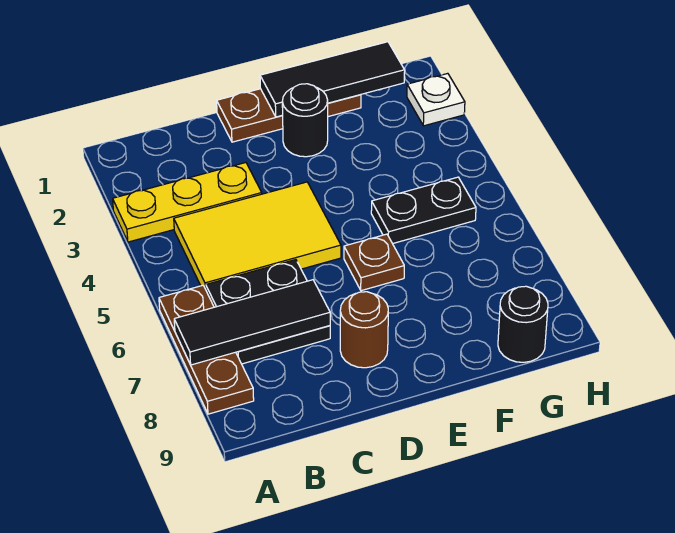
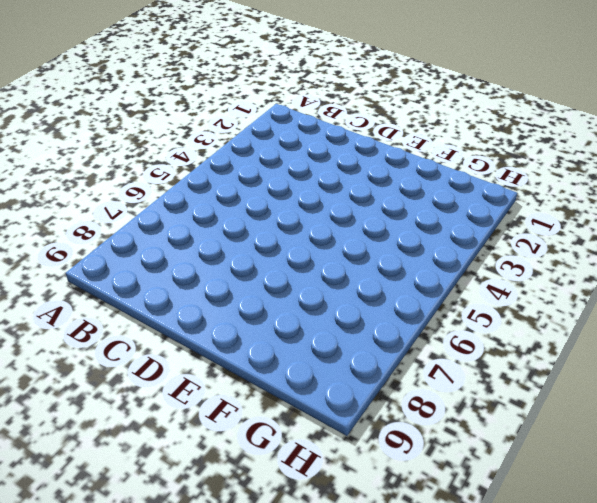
none -> yellow 1x3 plate [113,163,262,242]
none -> brown 1x3 plate [159,285,254,414]
none -> yellow 2x3 tile [174,182,341,289]

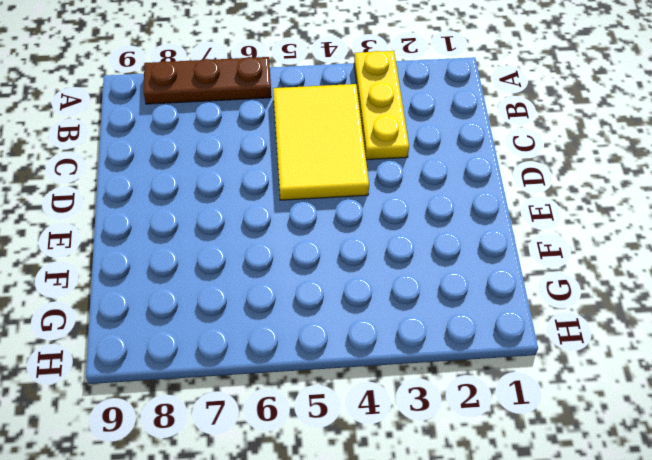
none -> black 2x2 plate [206,260,330,364]
none -> brown 1x3 plate [217,89,361,142]
none -> brown 1x1 round brick [340,292,388,368]

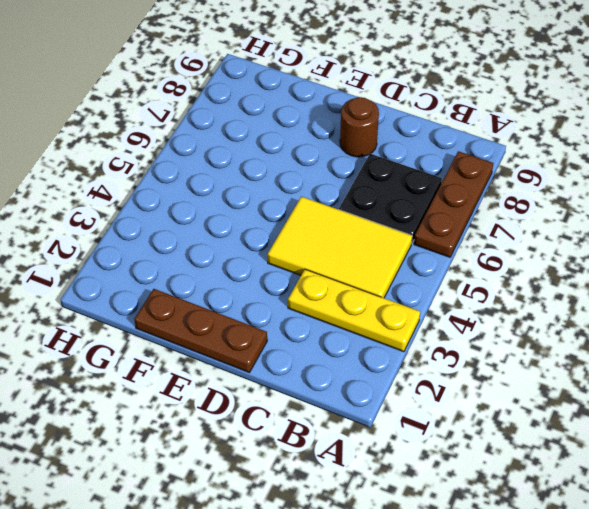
none -> black 1x1 round brick [282,84,328,157]
none -> brown 1x1 plate [344,234,404,291]
none -> black 1x2 plate [371,177,476,244]

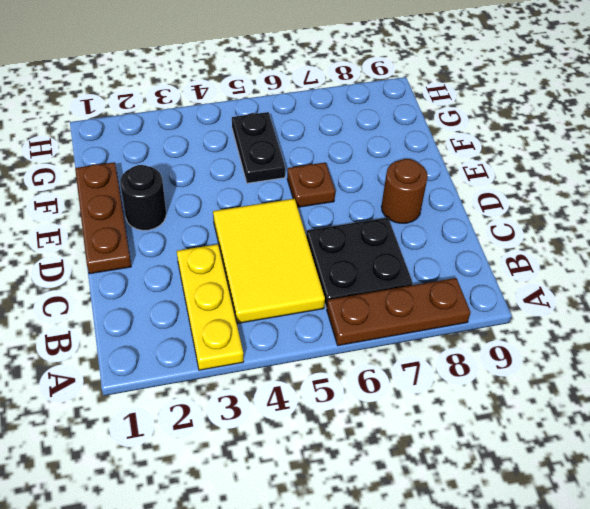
none -> black 1x1 round brick [498,286,548,362]
none -> white 1x1 plate [407,73,465,126]
none -> black 1x3 tile [174,280,330,365]

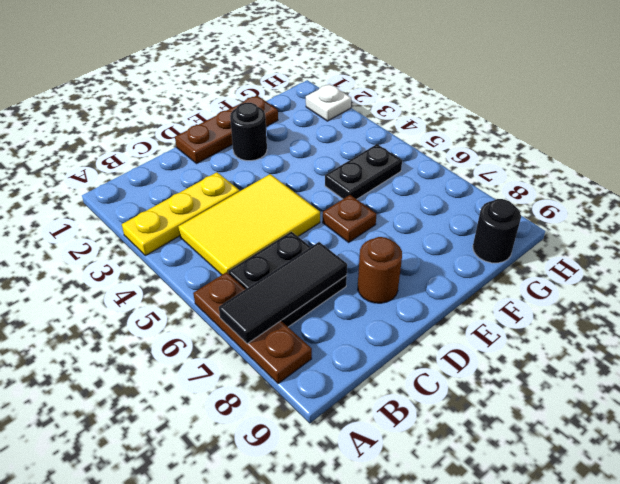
none -> black 1x3 tile [260,42,405,117]

